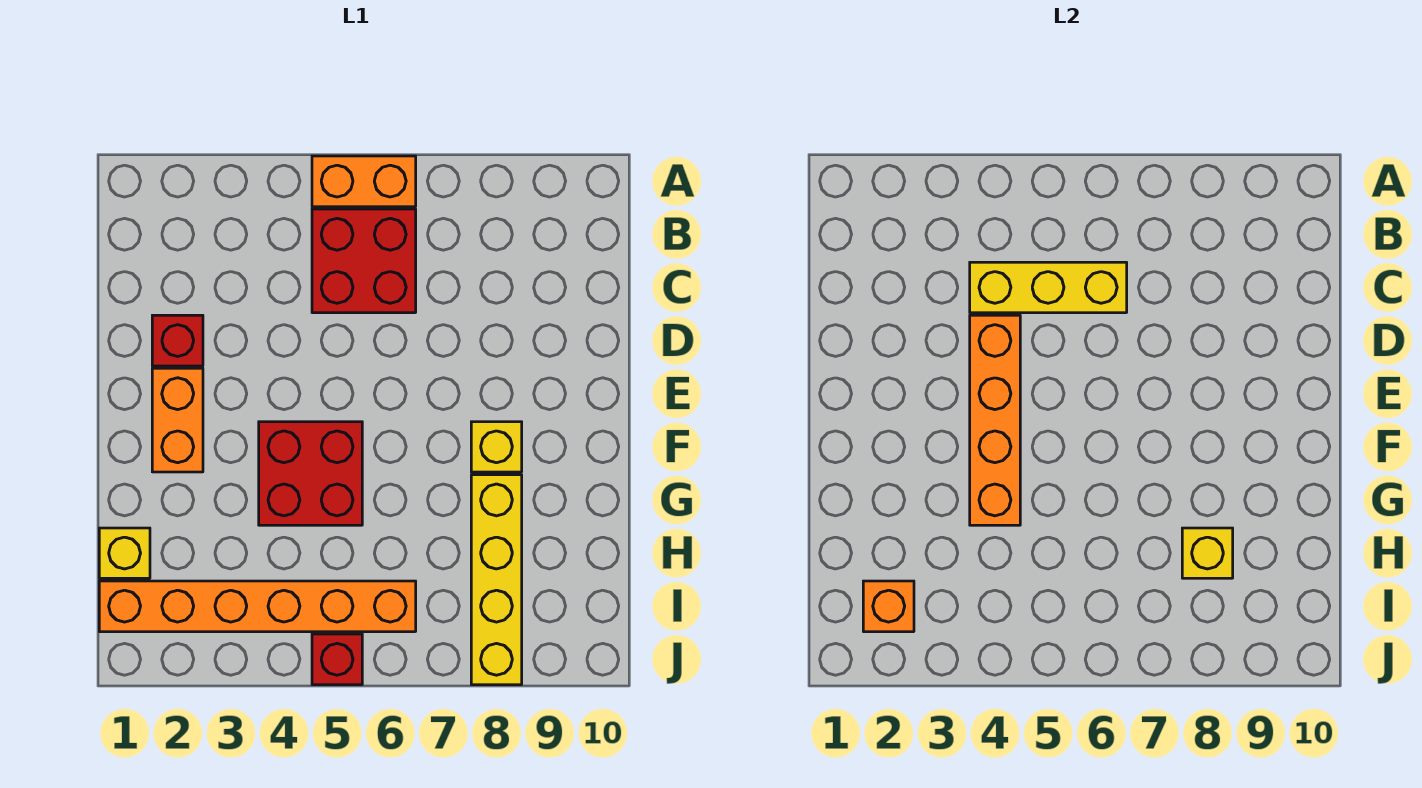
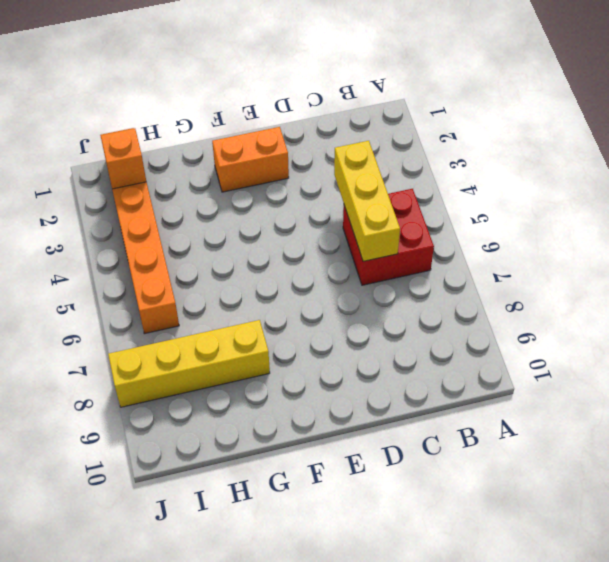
none -> orange 1x2 brick [312,156,416,207]
none -> red 1x1 brick [152,315,203,366]
none -> red 2x2 brick [259,422,362,525]

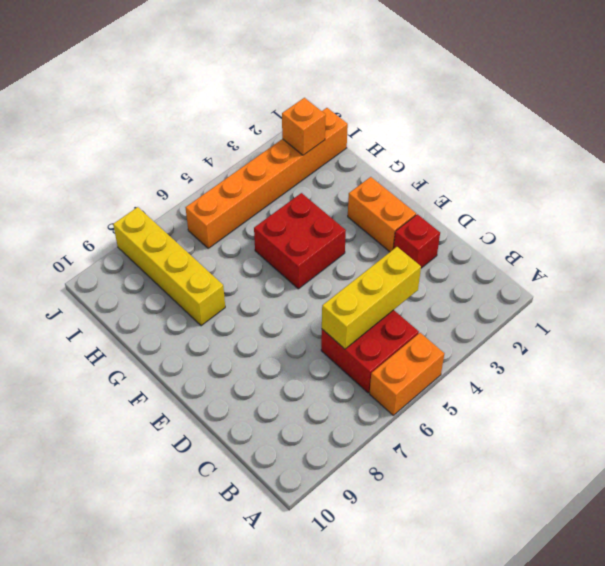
none -> yellow 1x1 brick [471,422,522,472]
none -> yellow 1x1 brick [99,528,150,578]
none -> red 1x1 brick [312,634,362,685]

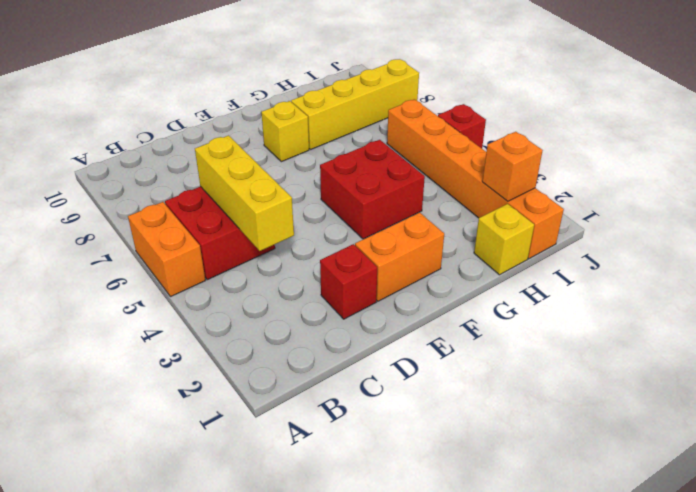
none -> orange 1x4 brick [970,315,1020,525]
none -> yellow 1x1 brick [1182,528,1233,578]

